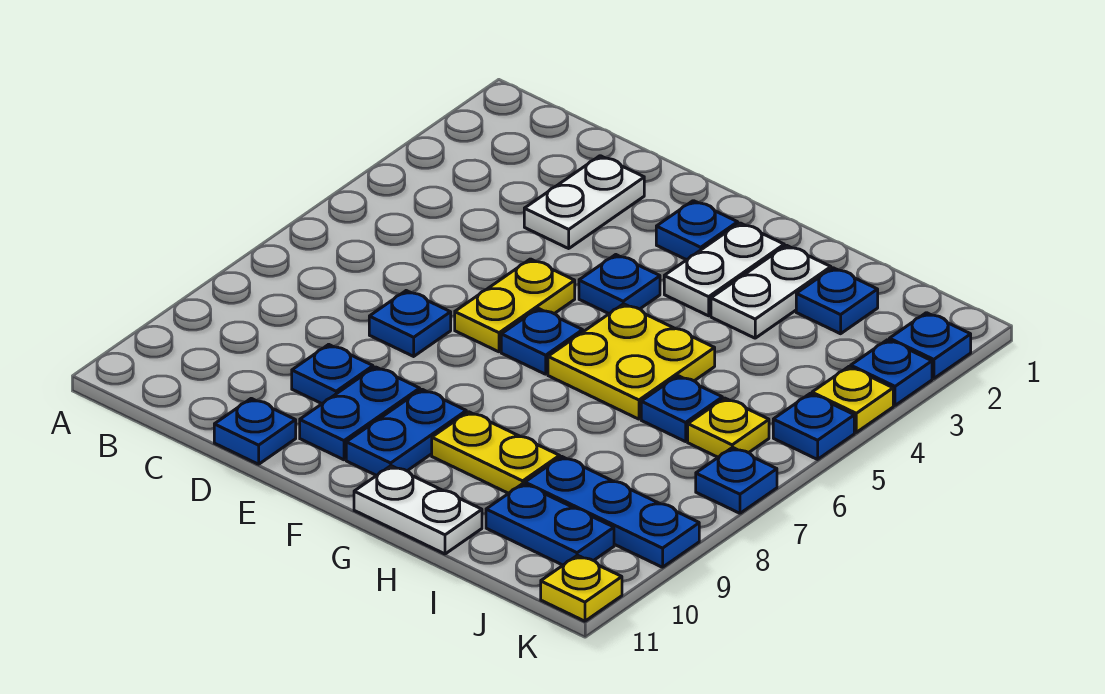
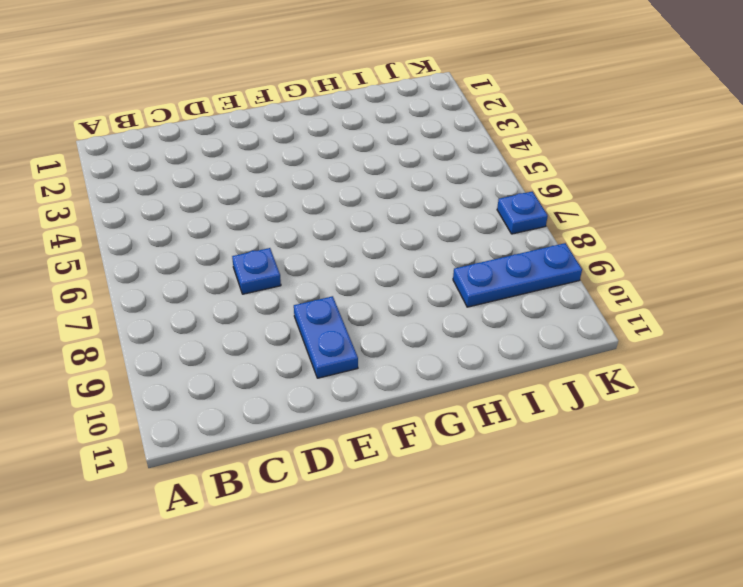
none -> white 1x2 plate [524,156,644,248]
none -> blue 1x1 plate [292,344,373,404]
none -> blue 1x1 plate [214,398,296,464]

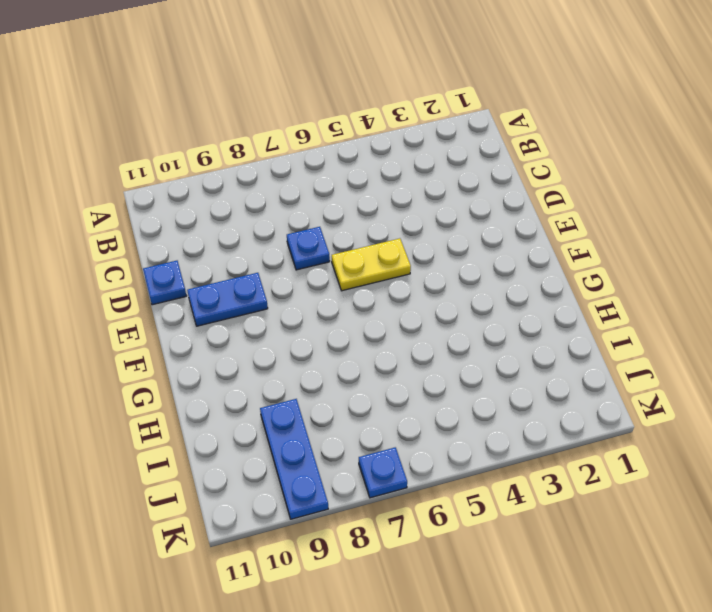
none -> white 1x2 plate [524,156,644,248]
none -> blue 1x1 plate [292,344,373,404]
none -> blue 1x1 plate [656,201,738,260]

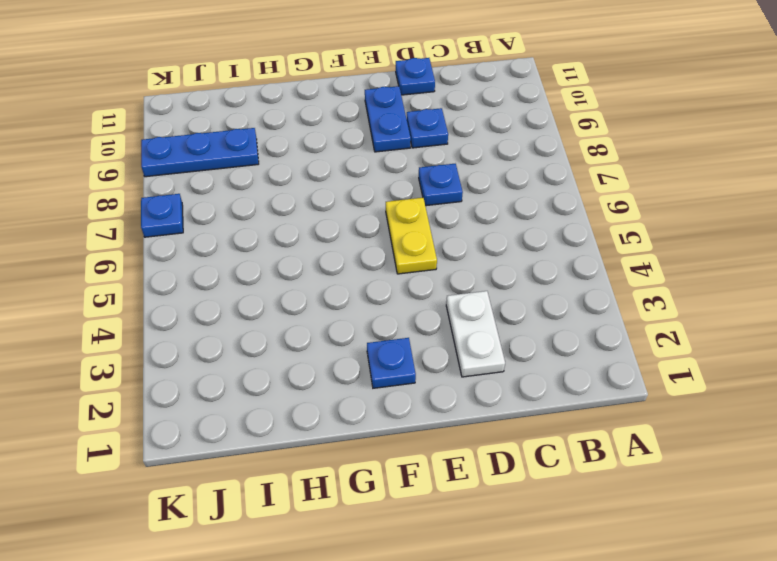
none -> blue 1x1 plate [579,255,660,314]
none -> blue 1x1 plate [501,308,583,374]
none -> blue 1x2 plate [346,389,466,476]

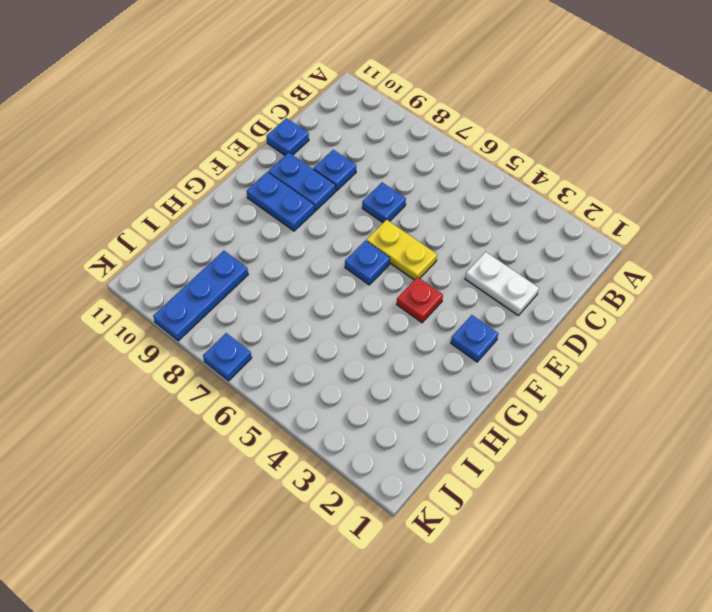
red 1x1 plate [397,277,443,323] -> blue 1x1 plate [579,255,660,314]
none -> white 1x2 plate [664,223,784,316]
none -> yellow 2x2 plate [548,304,715,419]
none -> yellow 1x2 plate [432,412,560,493]

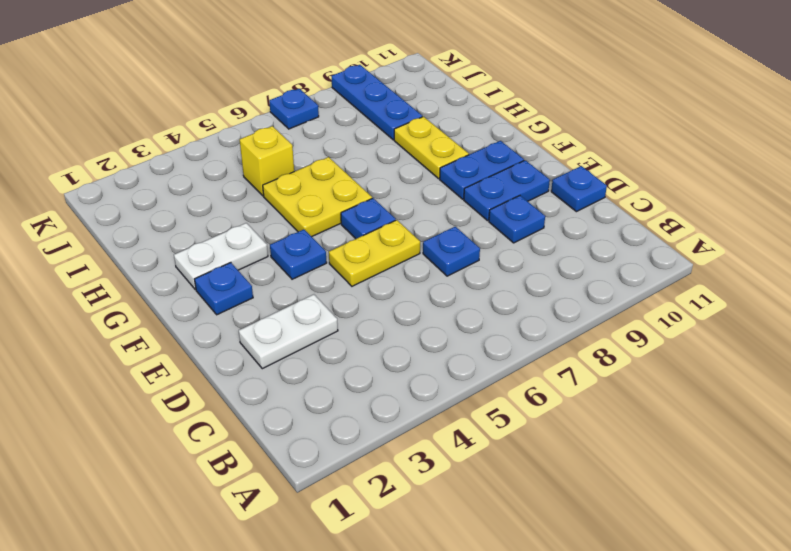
yellow 1x1 brick [240,126,294,196] -> none
none -> white 1x2 plate [354,466,482,554]
none -> white 1x2 plate [711,245,831,338]
none -> blue 1x1 plate [796,268,878,334]

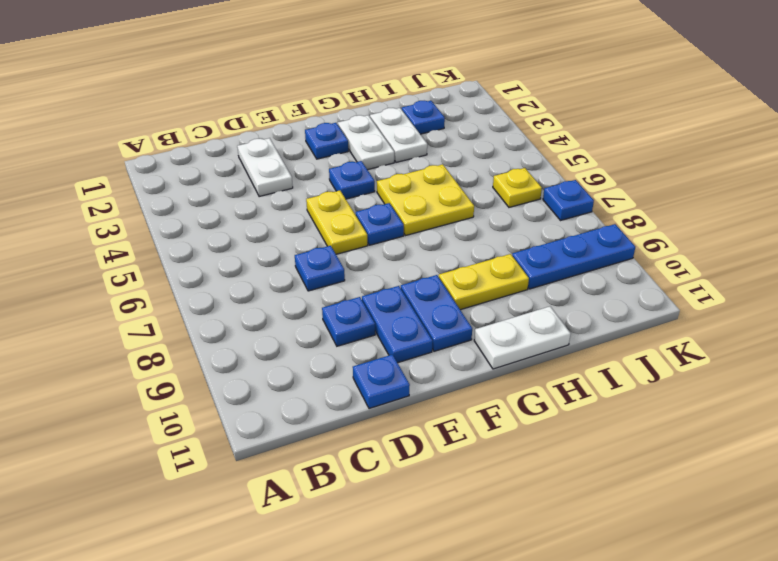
none -> blue 1x1 plate [641,376,722,442]
none -> blue 1x2 plate [486,484,614,565]
none -> blue 1x1 plate [889,313,971,379]

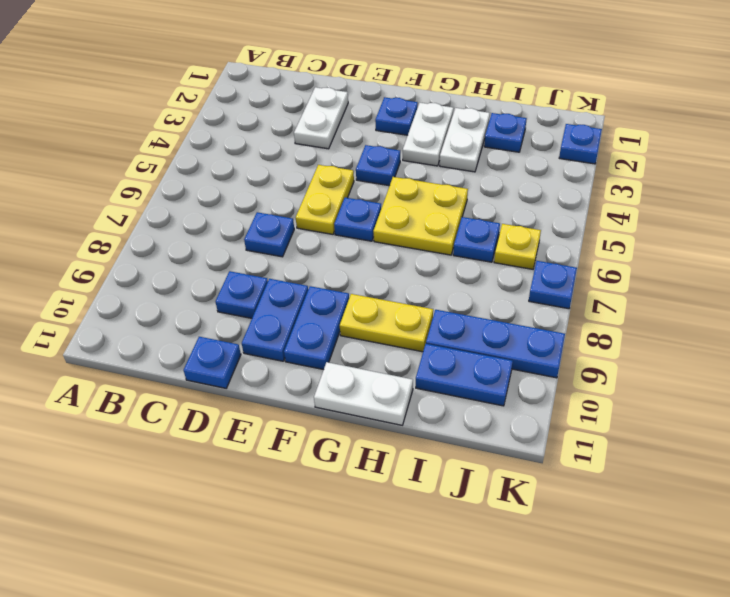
none -> blue 1x1 plate [851,340,932,405]
none -> yellow 1x1 plate [812,367,893,432]
none -> blue 1x1 plate [773,394,854,459]

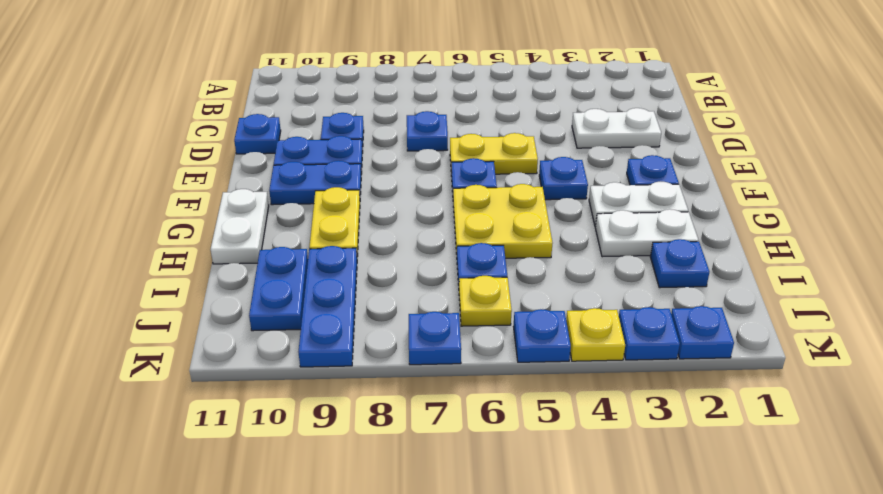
none -> yellow 1x1 plate [541,555,622,621]

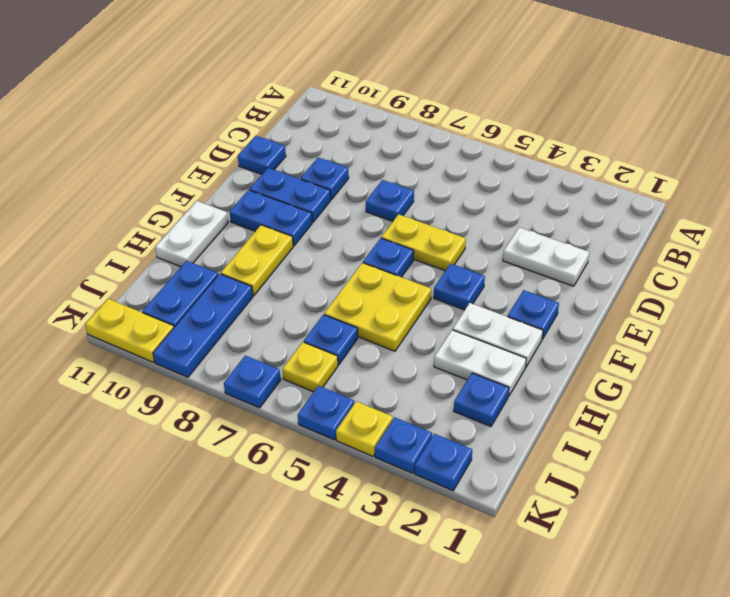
yellow 1x2 plate [85,299,174,362] -> yellow 1x1 plate [541,555,622,621]

